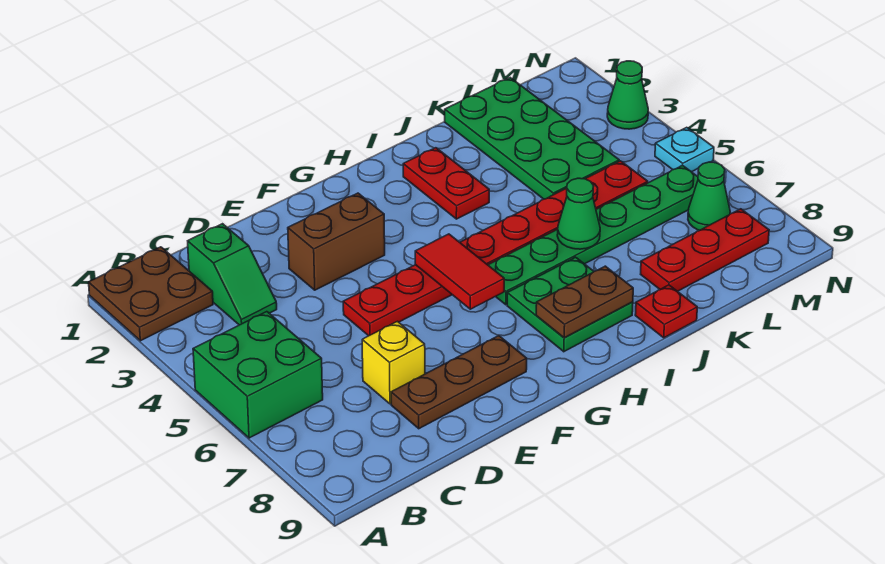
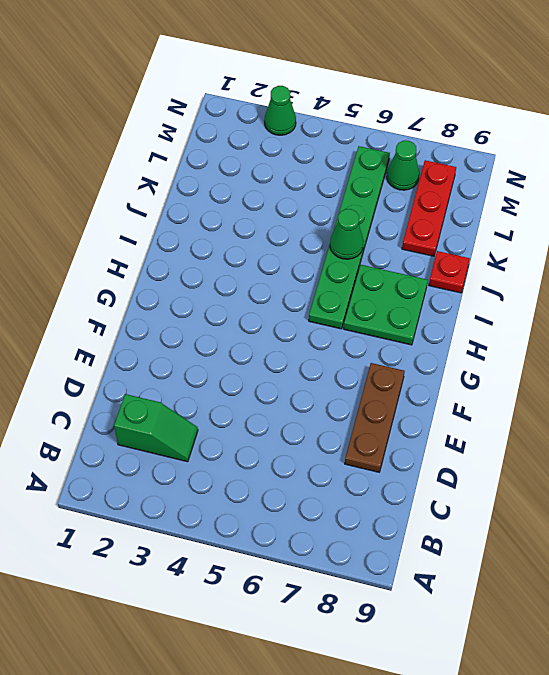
none -> brown 2x2 plate [89,247,213,341]
none -> green 2x2 brick [193,312,323,438]
none -> yellow 1x1 brick [362,321,425,404]

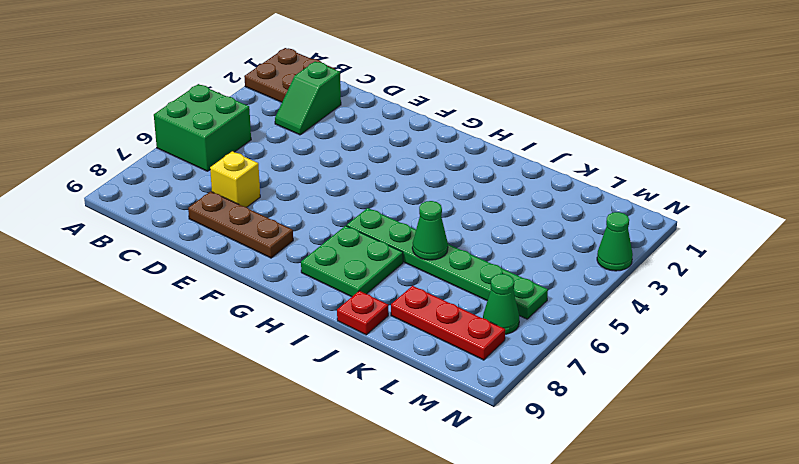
none -> brown 1x2 brick [288,193,385,290]
none -> red 1x8 plate [343,161,648,336]
none -> red 1x2 plate [403,148,489,219]

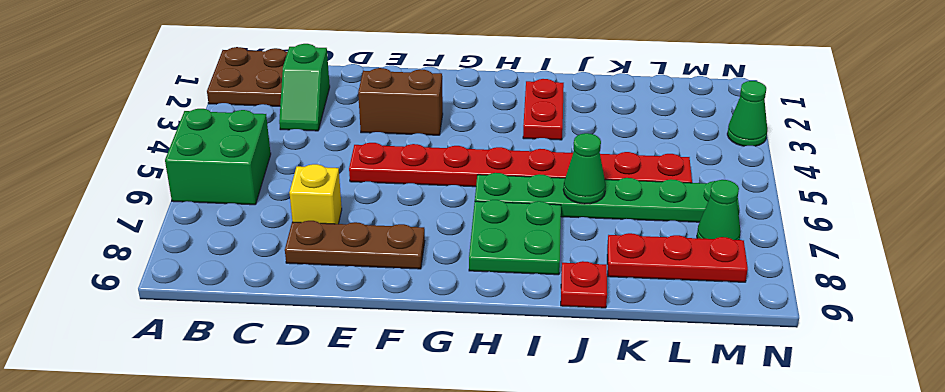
none -> green 2x4 plate [445,78,619,199]
none -> cyan 1x1 plate [655,127,714,172]
none -> red 1x2 tile [415,234,504,309]

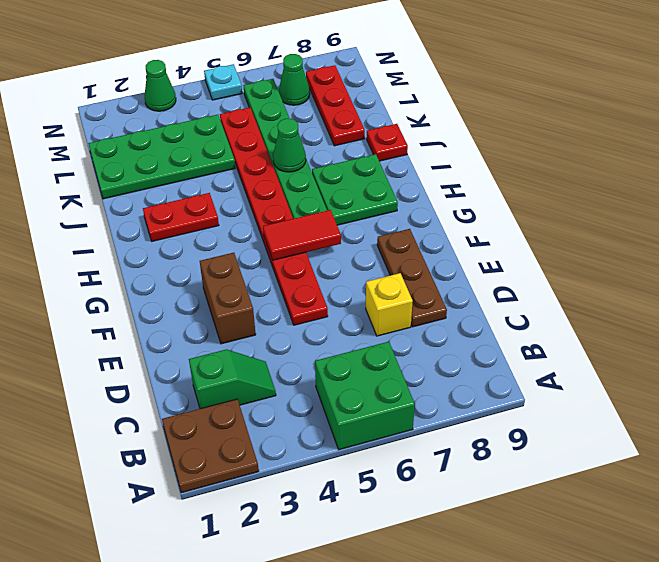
none -> brown 1x2 plate [536,266,633,338]

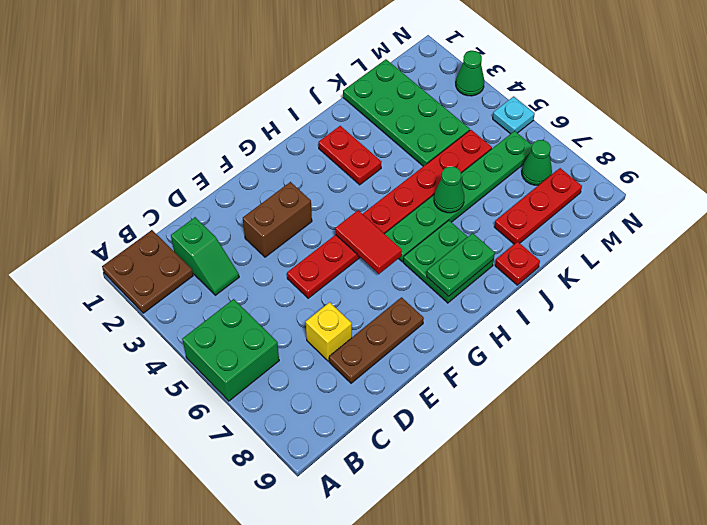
green 1x2 plate [427,233,495,296] -> brown 1x2 plate [536,266,633,338]

